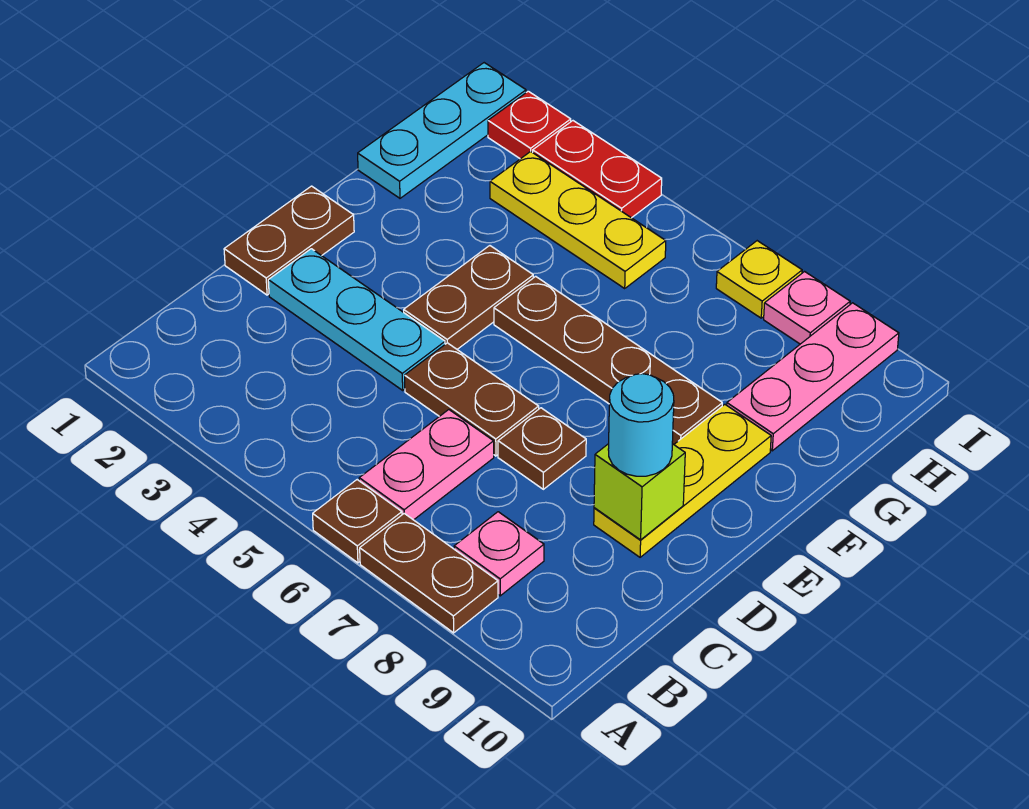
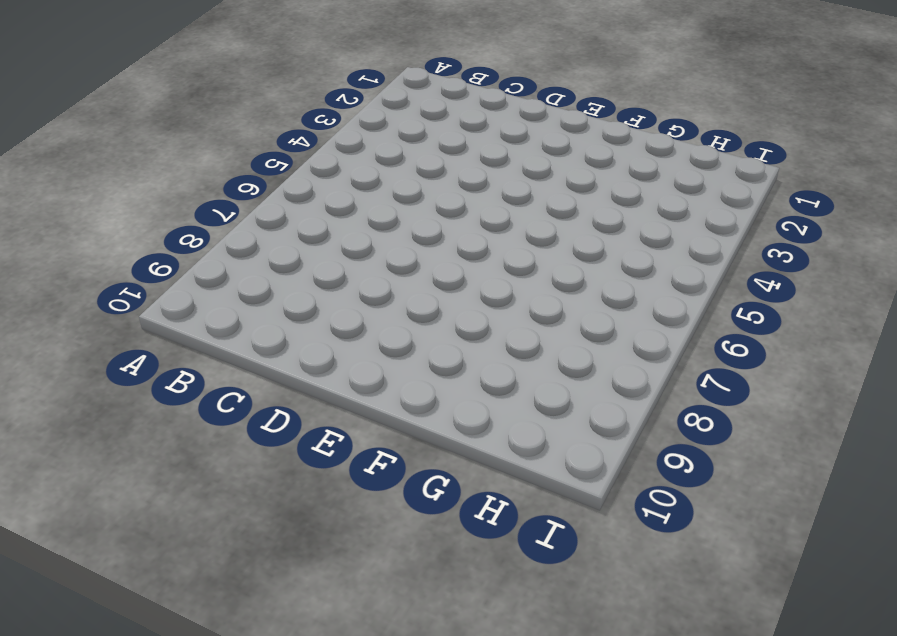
none -> brown 1x1 plate [313,480,402,563]
none -> brown 1x2 plate [360,514,498,633]
none -> pink 1x2 plate [359,410,494,520]

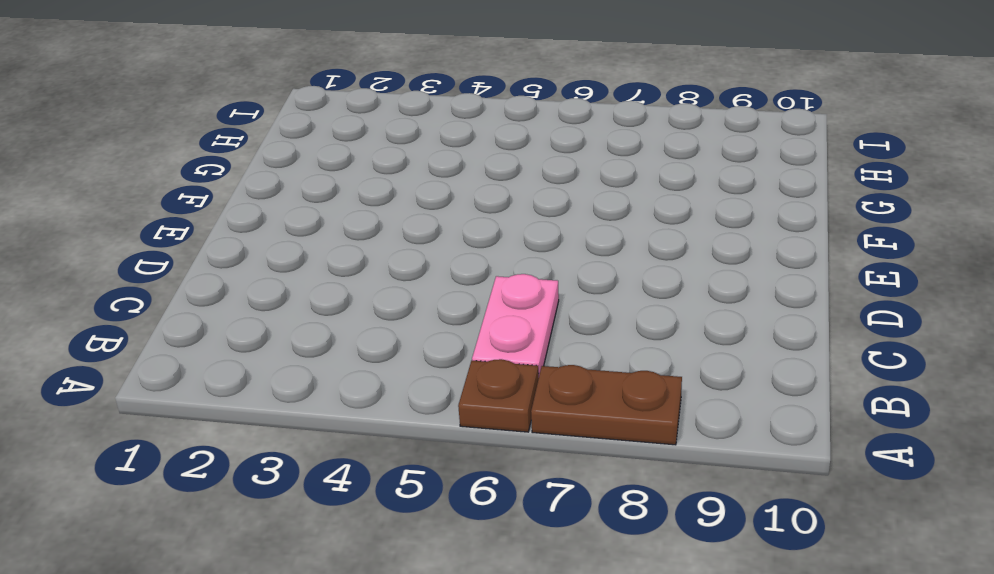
none -> pink 1x1 plate [454,512,544,596]
none -> brown 1x2 plate [224,186,354,295]
none -> cyan 1x3 plate [268,249,445,390]

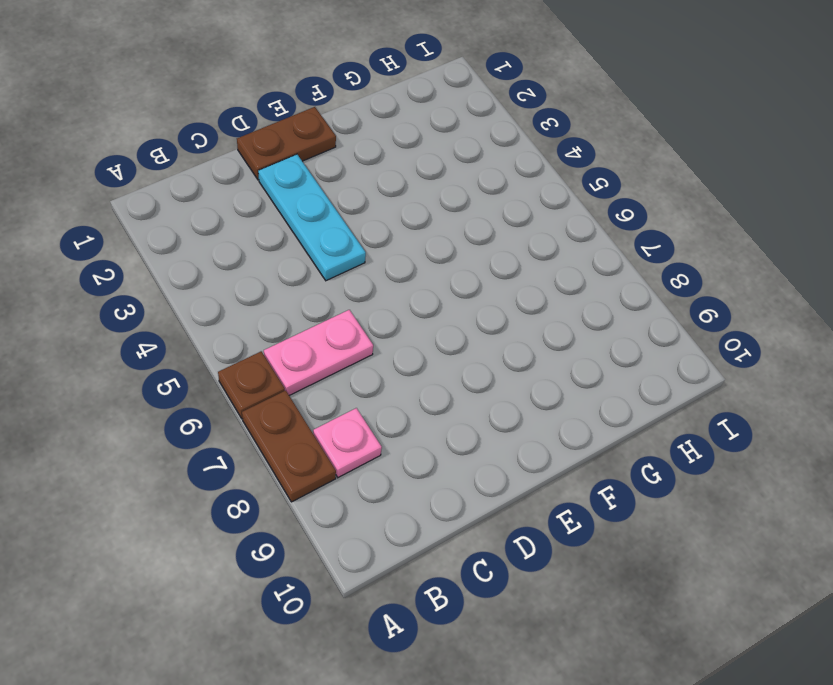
none -> brown 1x2 plate [405,343,539,456]
none -> brown 1x1 plate [498,408,586,489]
none -> yellow 1x3 plate [594,404,771,557]

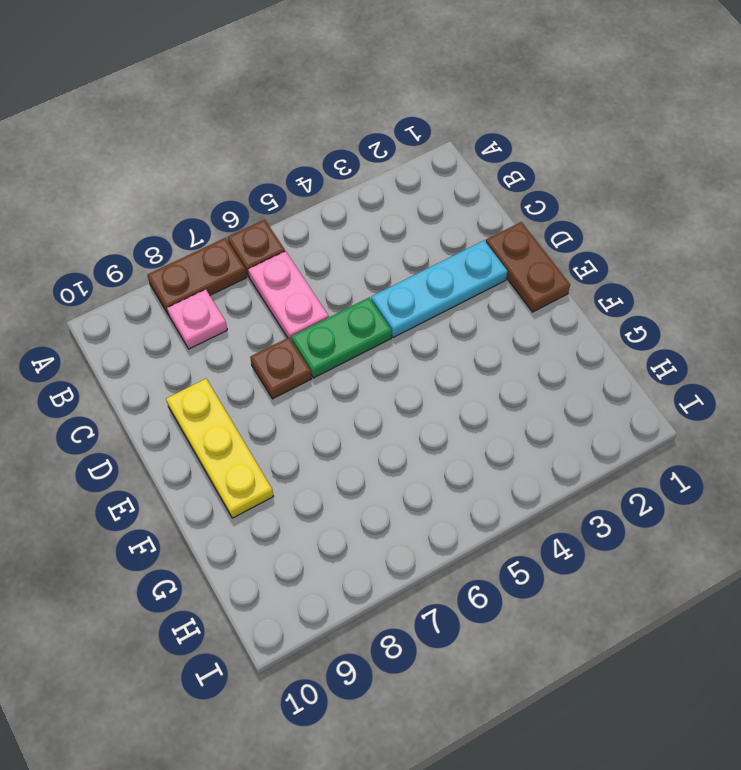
green 1x2 plate [291,298,391,378] -> brown 1x2 plate [405,343,539,456]
none -> brown 1x2 plate [404,246,533,349]
none -> brown 1x4 plate [494,276,722,444]
none -> cyan 1x3 plate [358,63,526,198]

